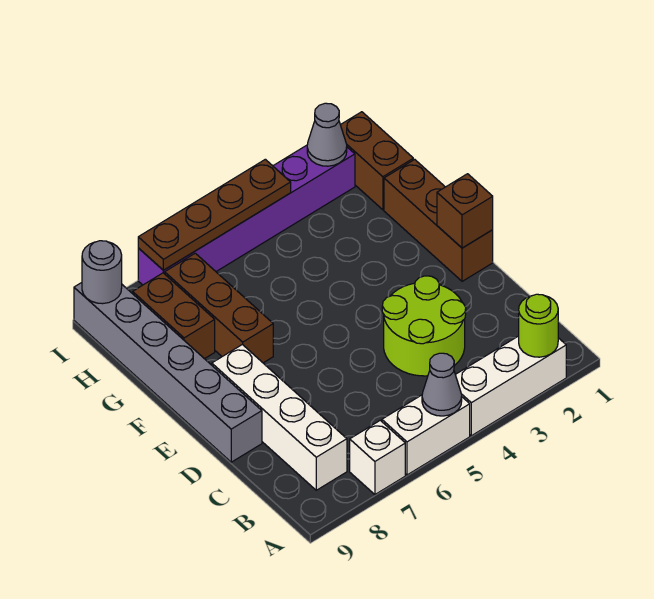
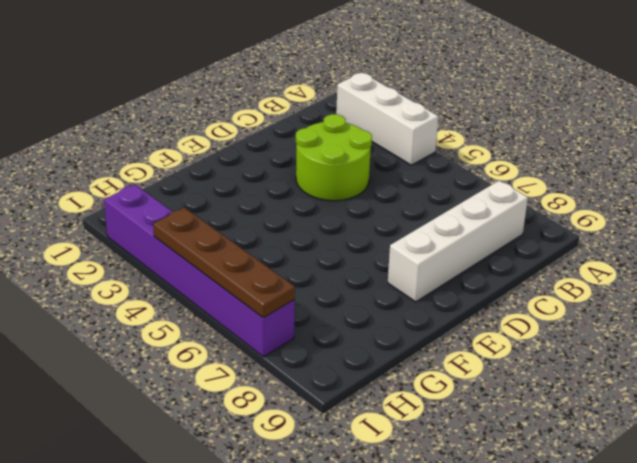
none -> white 1x2 brick [382,395,470,475]
none -> white 1x1 brick [350,420,405,495]
none -> grey 1x6 brick [74,283,262,462]

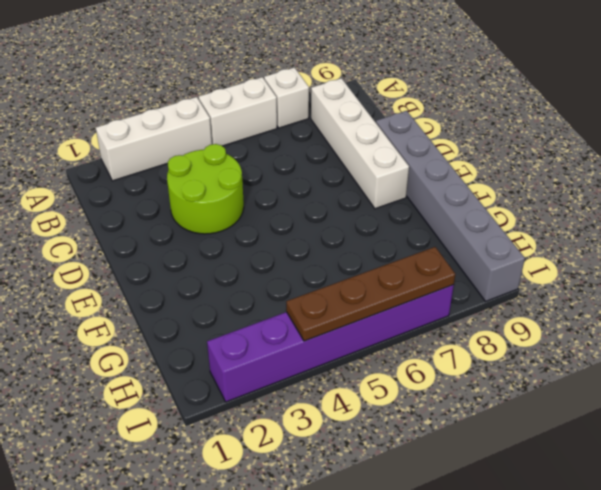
none -> brown 1x3 brick [384,159,493,281]
none -> brown 1x3 brick [165,253,273,363]
none -> brown 1x2 brick [133,273,215,359]

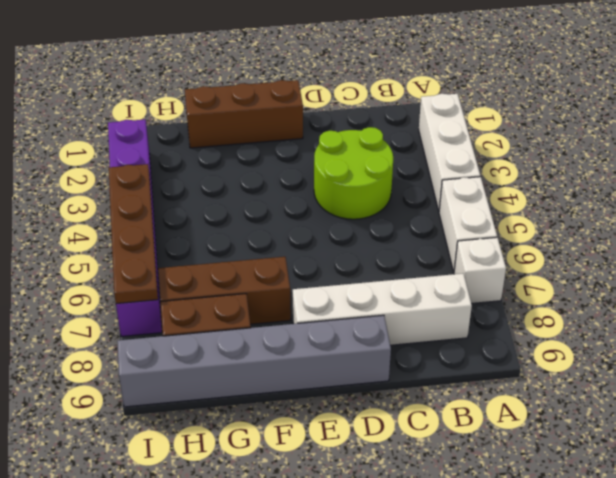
none -> brown 1x2 brick [341,112,413,210]
none -> lime 1x1 round brick [519,294,558,357]
none -> grey 1x1 cone [422,353,462,416]

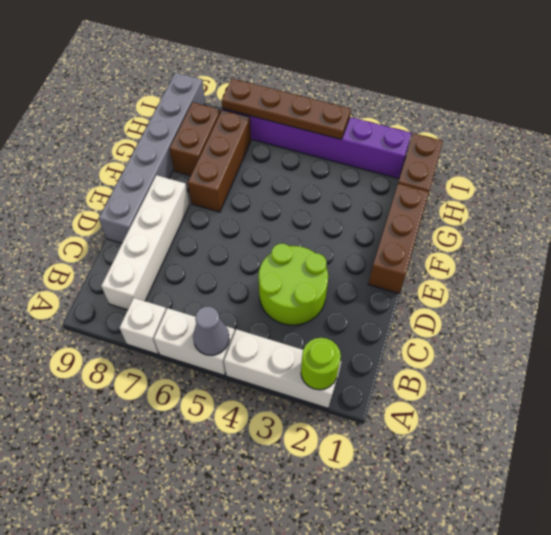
none -> brown 1x1 brick [437,174,493,248]
none -> grey 1x1 cone [307,103,347,166]
none -> grey 1x1 round brick [82,241,122,304]

